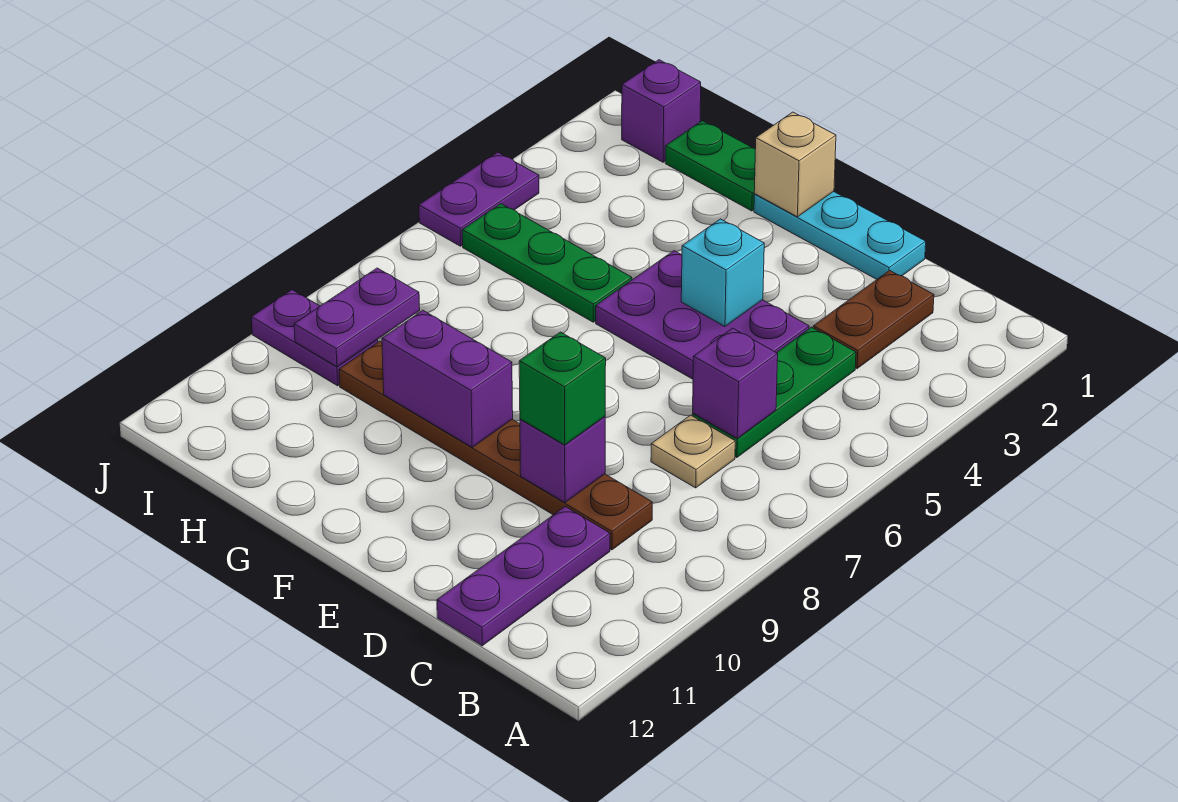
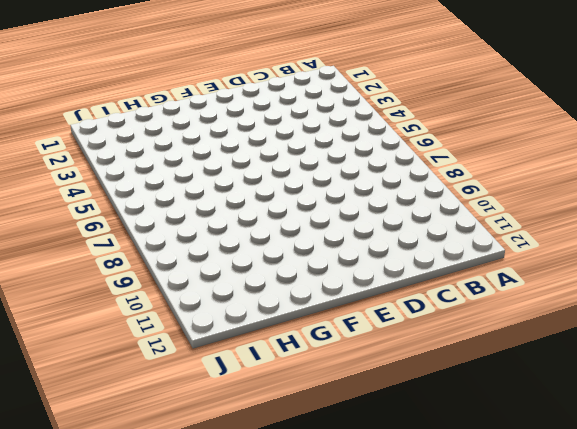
none -> brown 1x2 plate [813,270,934,369]
none -> green 1x3 plate [693,327,856,458]
none -> tan 1x1 plate [651,415,735,488]

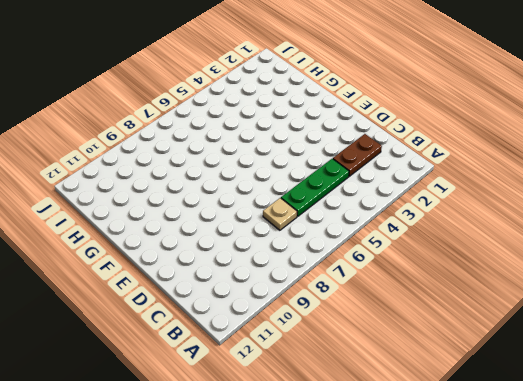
none -> brown 1x6 plate [339,341,652,550]
none -> purple 1x3 plate [437,507,610,646]
none -> cyan 1x3 plate [754,192,926,280]

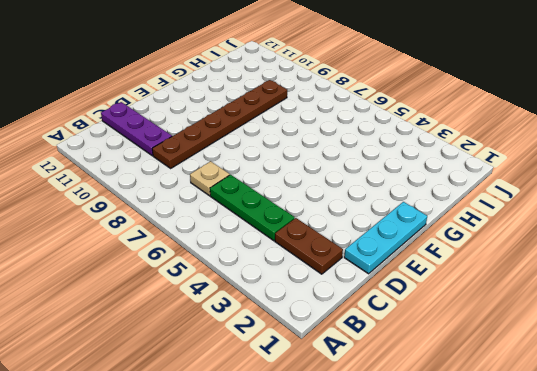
none -> purple 2x3 plate [596,251,809,379]
none -> green 1x2 plate [665,121,755,211]
none -> green 1x3 plate [462,204,632,322]

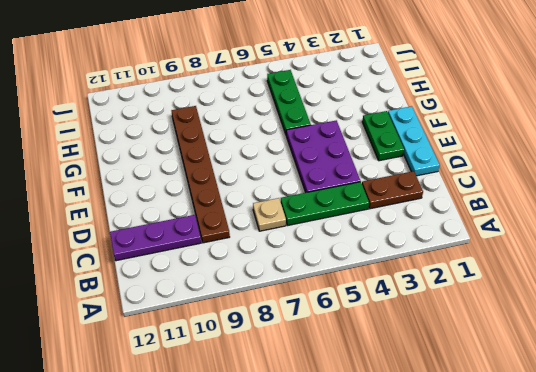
green 1x2 plate [362,111,404,161] -> green 1x2 plate moved to [665,121,755,211]
none -> purple 1x1 brick [622,60,701,162]
none -> purple 1x2 plate [251,290,378,386]
none -> purple 1x2 plate [419,152,539,246]

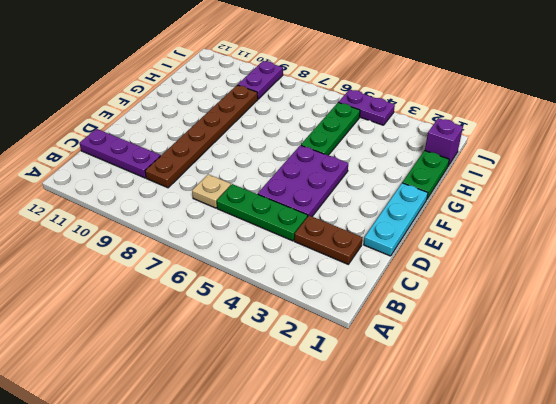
none -> purple 1x1 brick [693,328,778,438]
none -> purple 1x1 brick [520,417,605,503]
none -> cyan 1x1 brick [681,219,764,326]

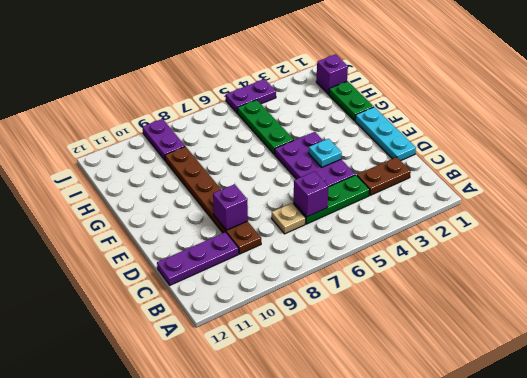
cyan 1x1 plate [309,139,342,167] -> cyan 1x1 brick [681,219,764,326]
none -> tan 1x1 brick [754,112,836,217]
none -> purple 1x2 brick [382,310,513,447]
none -> purple 1x2 plate [294,268,420,367]

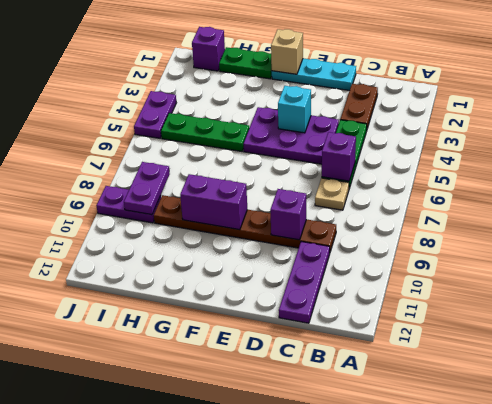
none -> green 1x1 brick [519,332,606,445]

